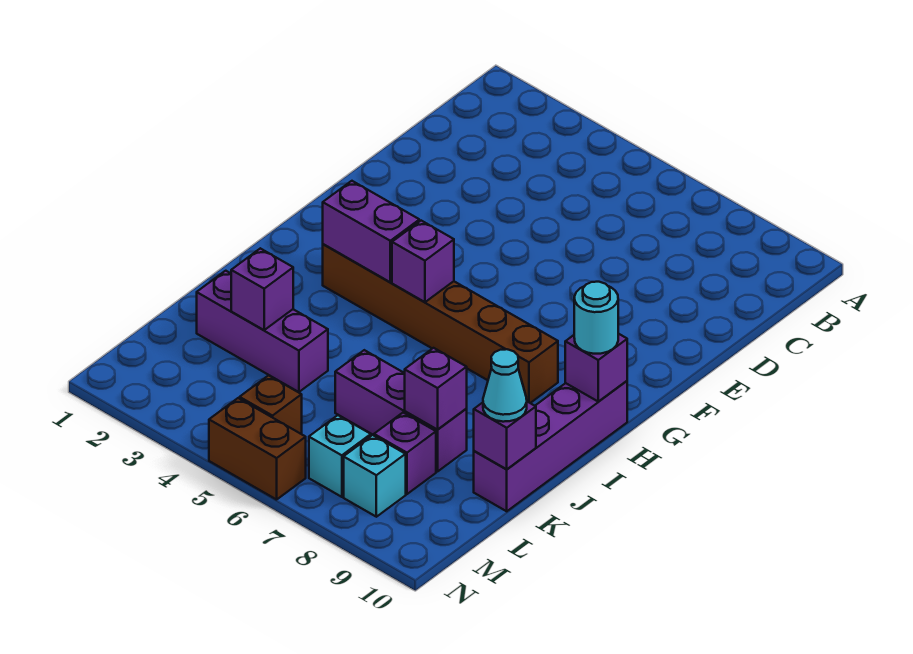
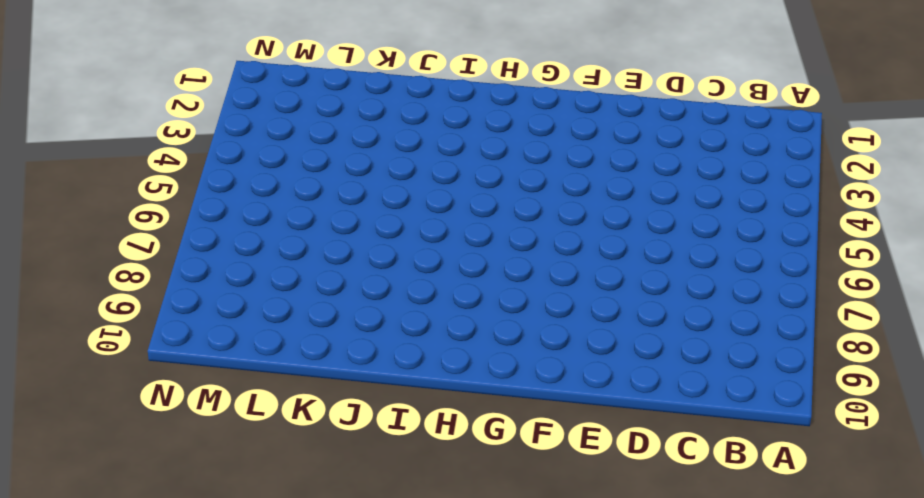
none -> brown 1x6 brick [323,244,558,403]
none -> purple 1x4 brick [474,381,627,511]
none -> purple 1x3 brick [197,271,328,392]

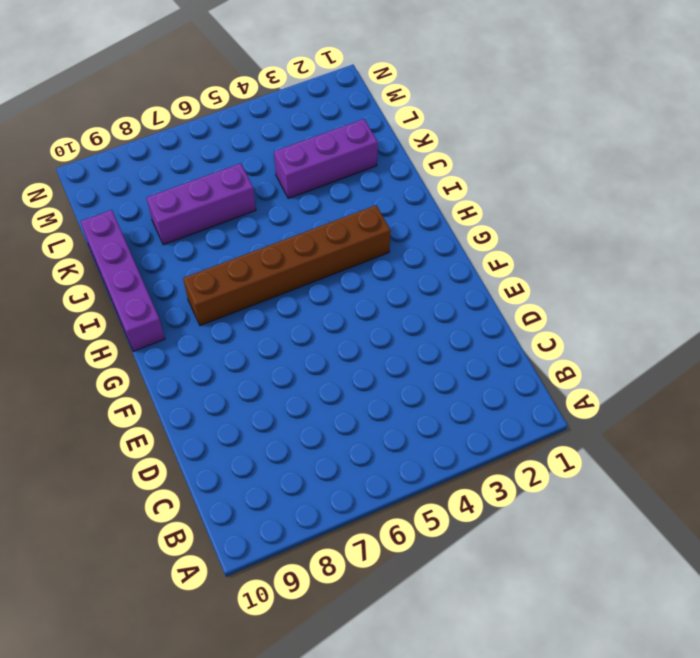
none -> purple 1x1 brick [374,413,436,494]
none -> brown 1x1 brick [240,375,302,434]
none -> cyan 1x1 brick [309,415,371,497]

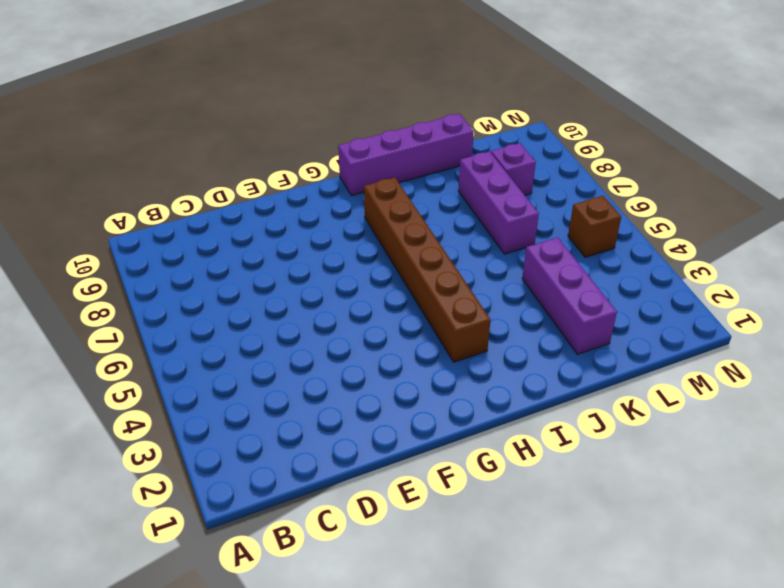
none -> cyan 1x1 brick [309,415,371,497]
none -> cyan 1x1 brick [344,435,406,517]
none -> brown 1x2 brick [209,398,306,500]

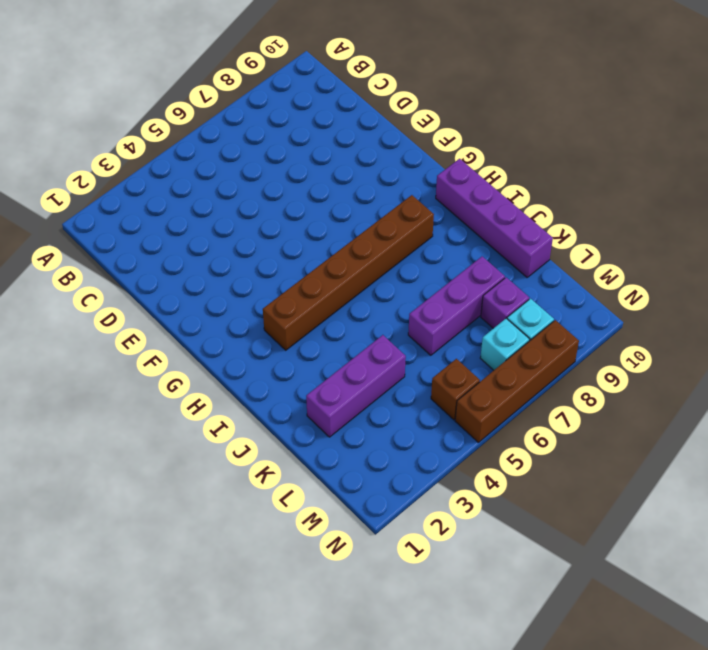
brown 1x4 brick [455,320,579,442] -> brown 1x2 brick [209,398,306,500]
none -> purple 1x2 brick [323,181,419,282]
none -> purple 1x1 brick [392,221,454,302]
none -> purple 1x1 brick [565,334,627,401]

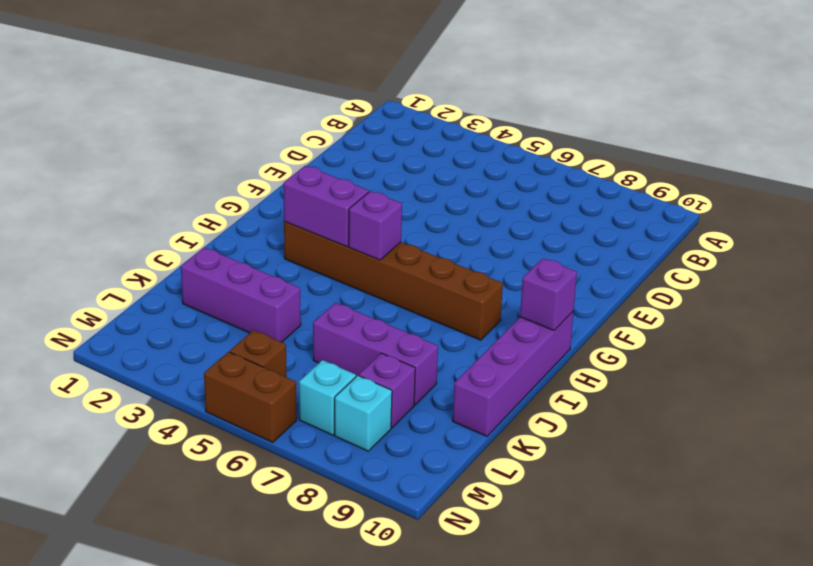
none -> purple 1x1 brick [231,248,293,330]
none -> purple 1x1 brick [405,348,467,430]
none -> purple 1x1 brick [474,402,536,469]

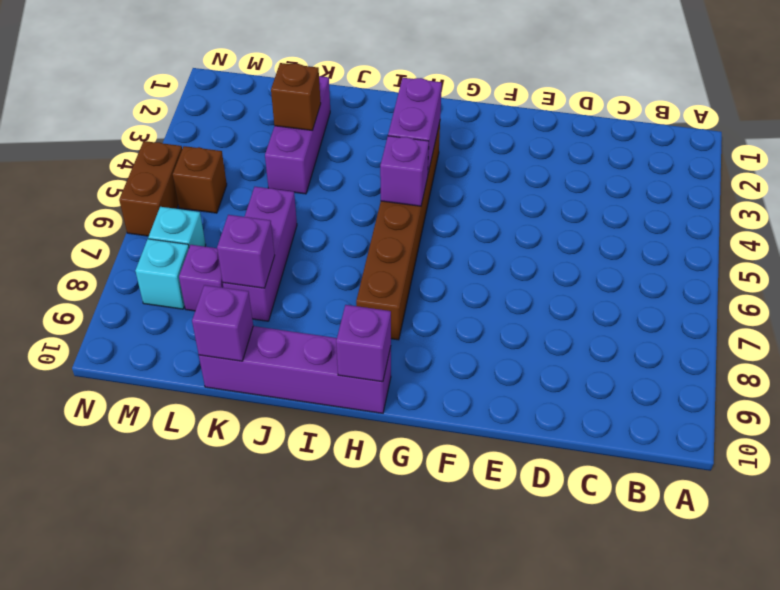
brown 1x1 brick [271,63,321,131] -> purple 1x1 brick [231,248,293,330]
none -> cyan 1x1 round brick [574,282,618,354]
none -> cyan 1x1 cone [483,349,527,422]

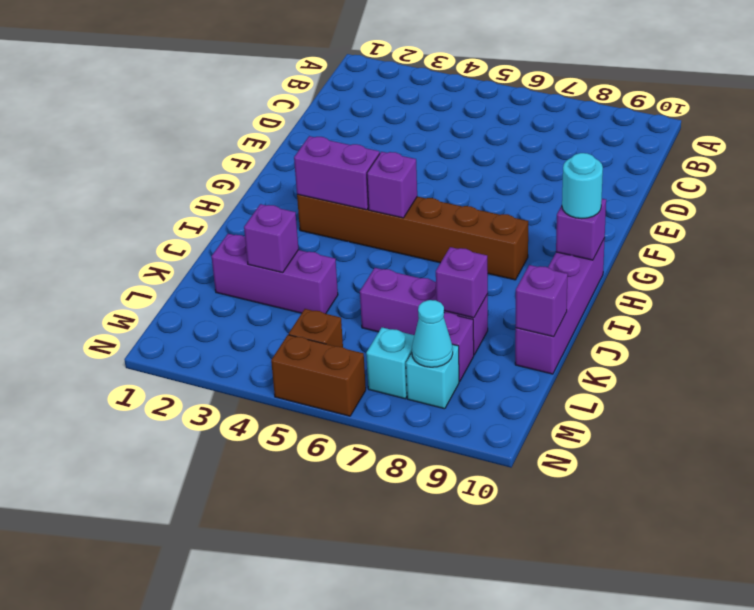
cyan 1x1 cone [412,300,453,367] -> cyan 1x1 cone moved to [483,349,527,422]

